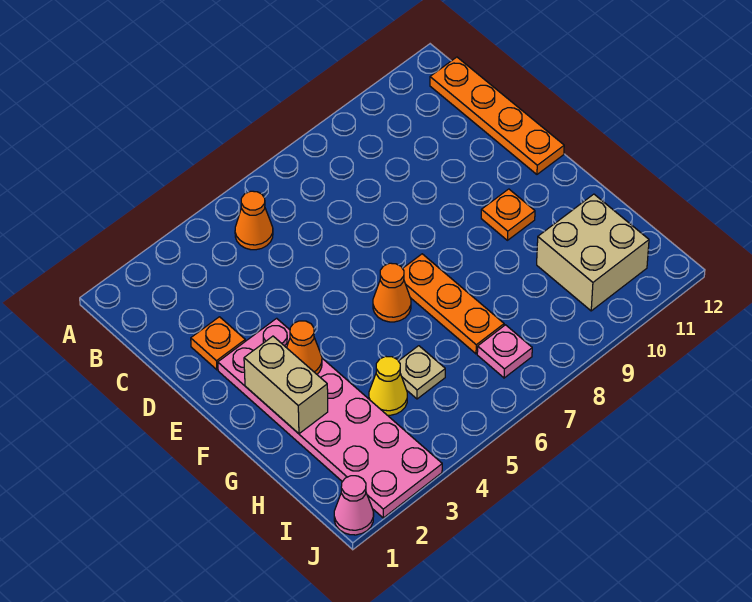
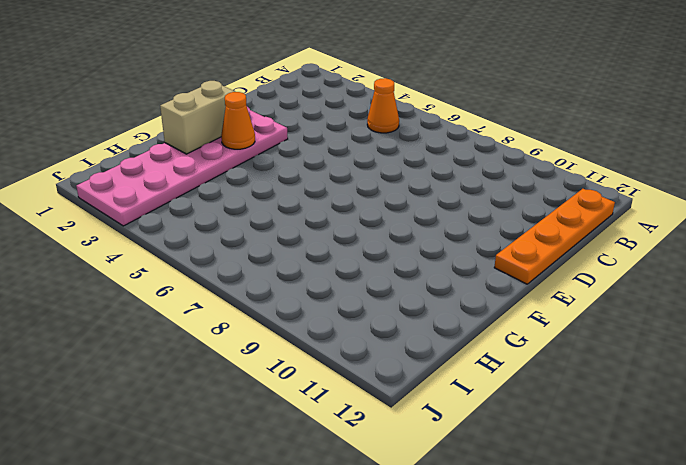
none -> orange 1x1 plate [191,317,245,370]
none -> orange 1x1 cone [373,263,411,322]
none -> orange 1x3 plate [403,254,504,354]

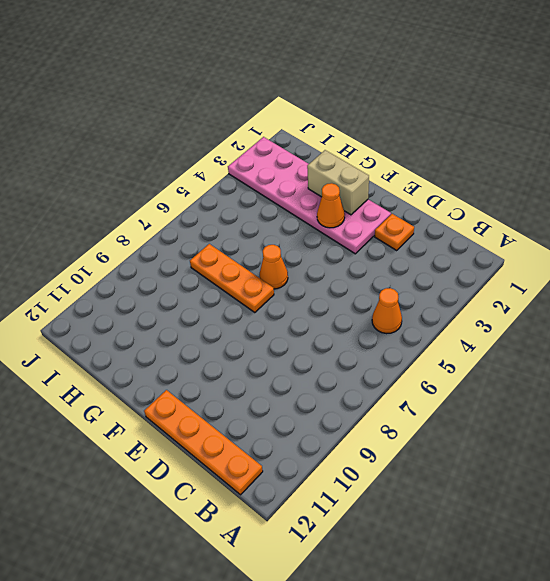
none -> orange 1x1 plate [481,189,535,240]
none -> yellow 1x1 cone [369,356,407,415]
none -> tan 1x1 plate [399,346,445,399]

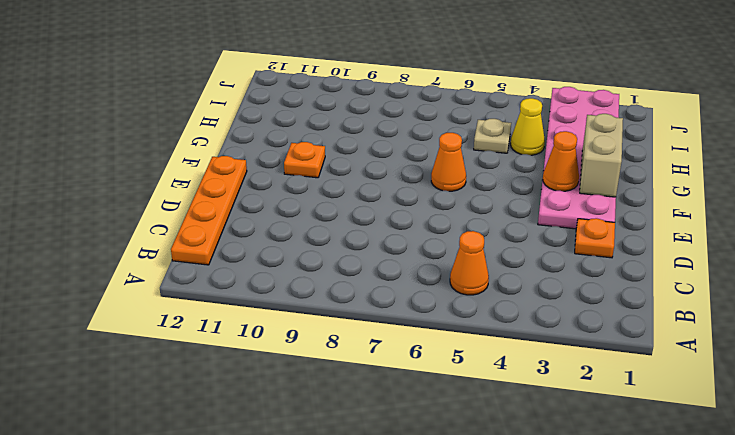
none -> orange 1x3 plate [403,254,504,354]
none -> tan 2x2 brick [537,194,649,311]
none -> pink 1x1 plate [477,325,532,378]

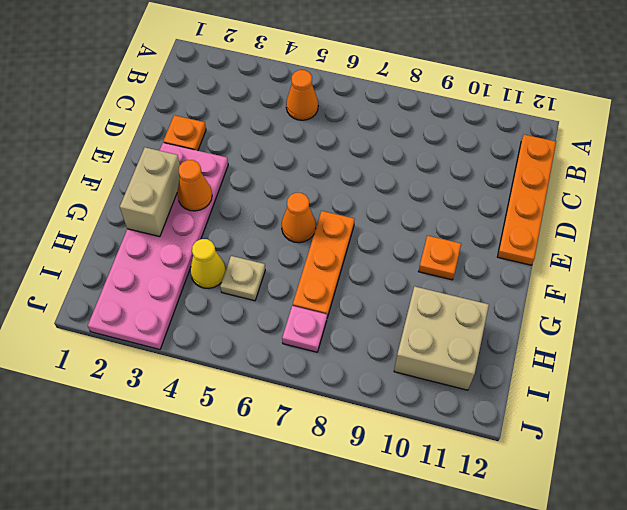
none -> pink 1x1 cone [334,476,374,535]

